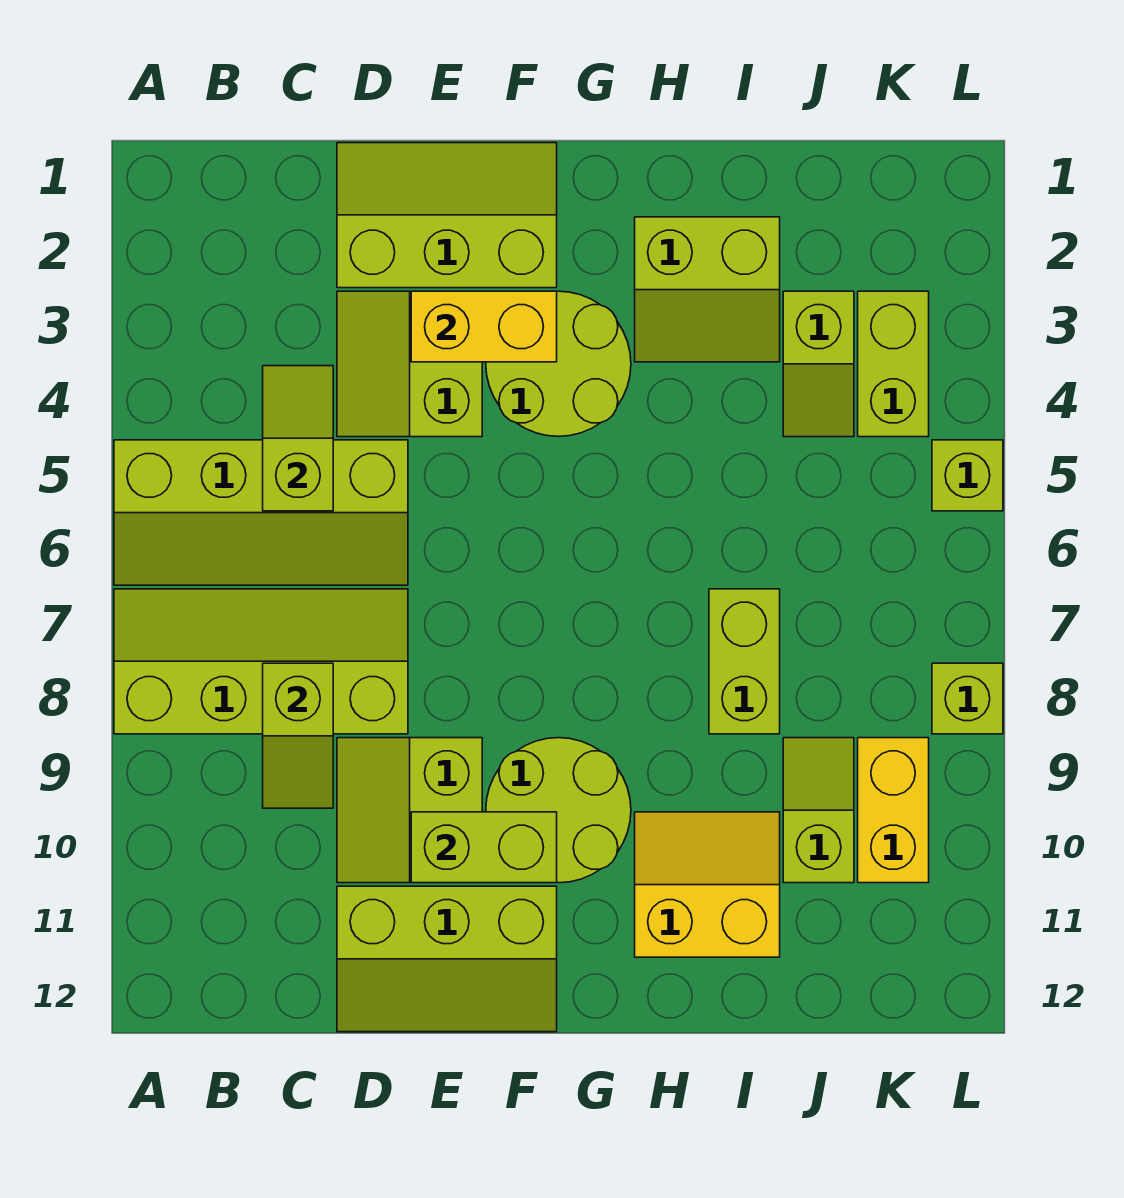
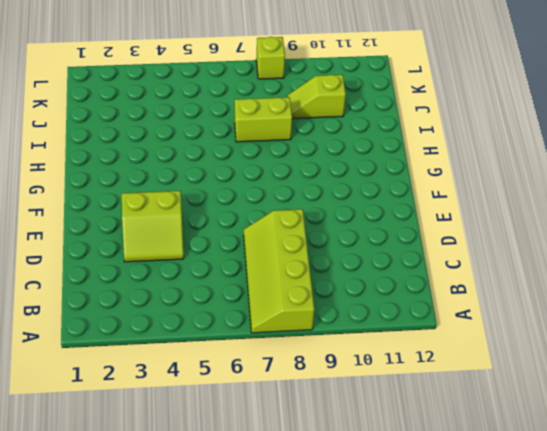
none -> lime 2x4 slope [114,440,408,585]
none -> lime 2x3 slope [337,143,557,288]
none -> lime 2x2 slope [337,738,482,883]

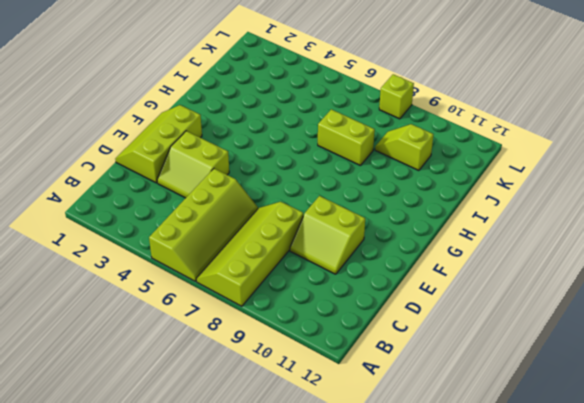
none -> lime 2x3 slope [337,886,557,1032]
none -> lime 2x2 round brick [486,291,631,436]
none -> lime 2x2 round brick [486,738,631,883]

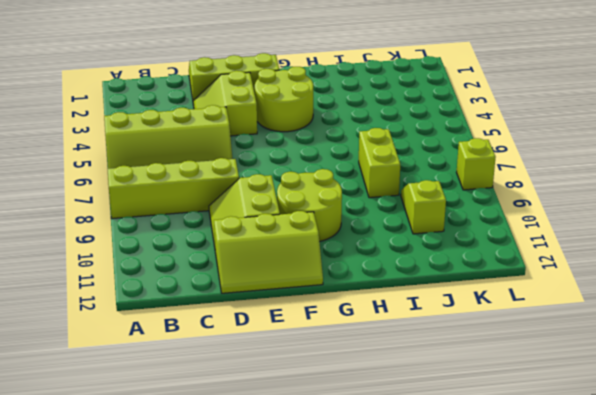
none -> lime 2x2 slope [635,217,780,362]
none -> yellow 2x2 slope [635,812,780,957]
none -> lime 1x2 slope [783,291,854,437]

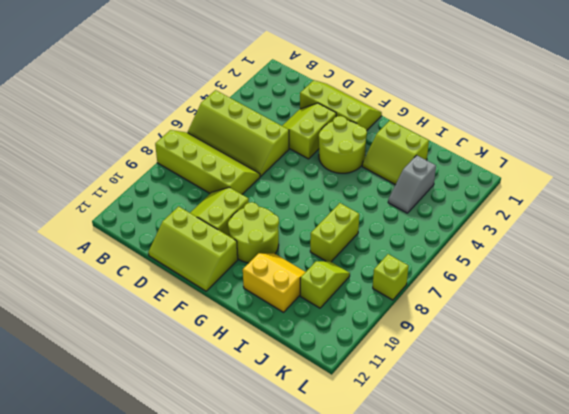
grey 1x2 slope [388,155,436,213] -> lime 1x2 slope [783,291,854,437]
none -> lime 1x2 brick [858,291,929,437]
none -> yellow 1x2 brick [858,738,929,883]
none -> lime 1x1 brick [932,440,1003,511]

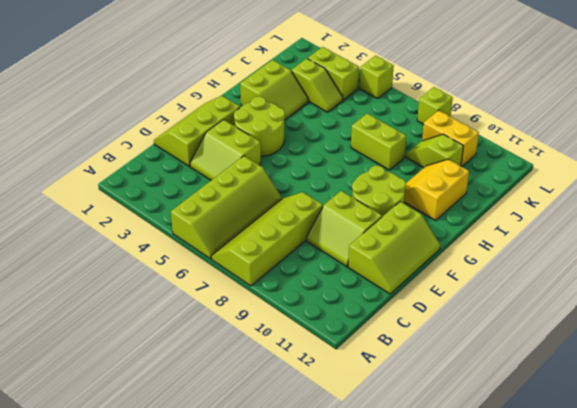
none -> lime 1x2 slope [263,366,333,511]
none -> lime 1x2 slope [263,663,333,808]
none -> yellow 1x2 brick [411,291,557,362]

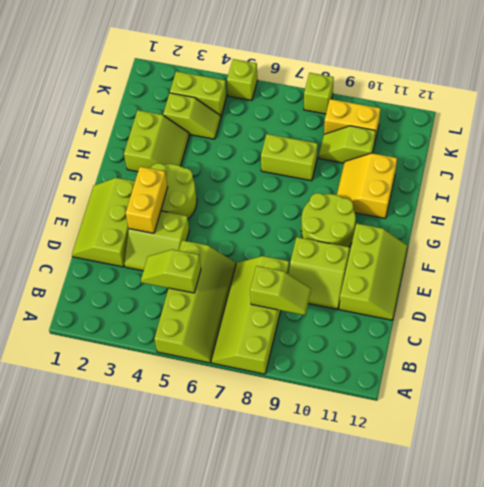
none -> lime 1x2 brick [411,812,557,883]

